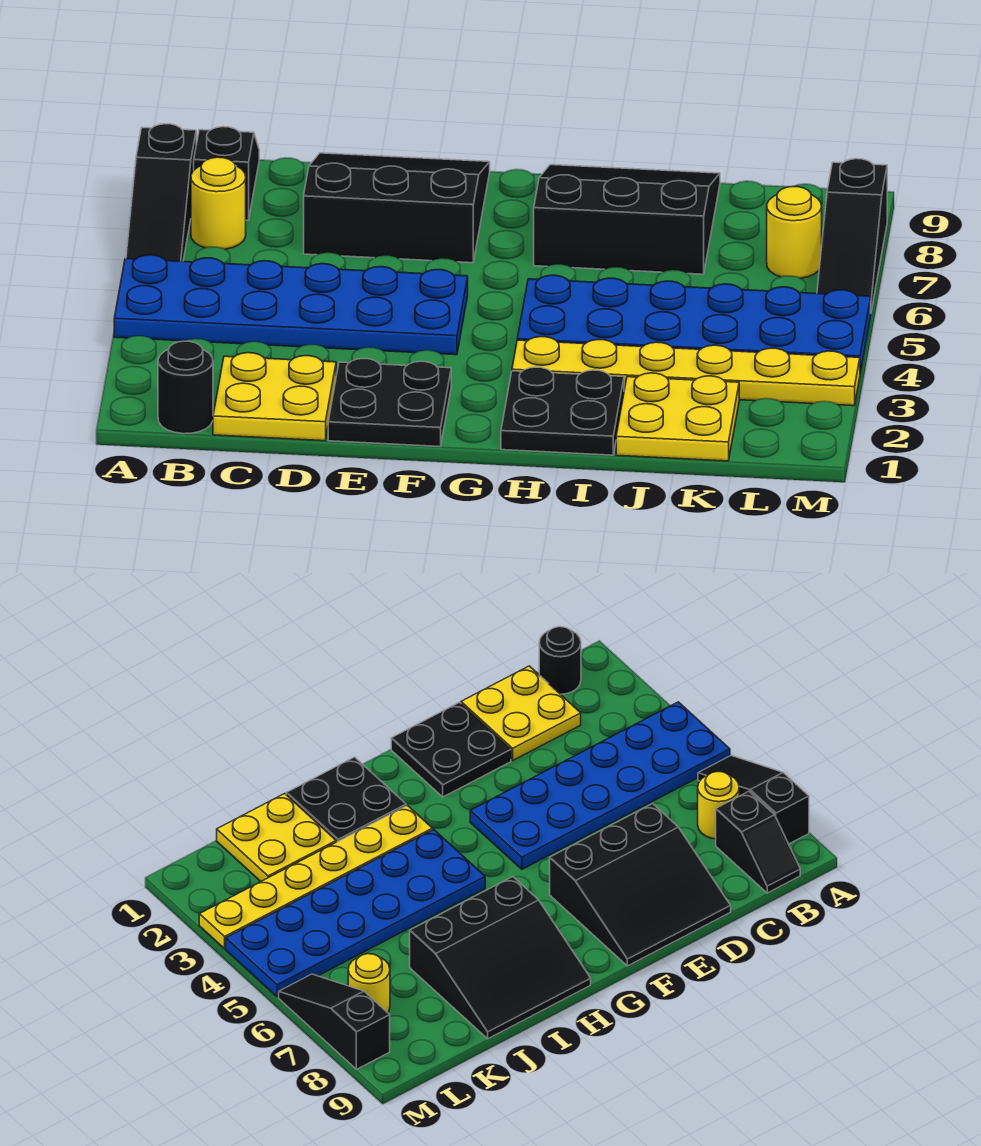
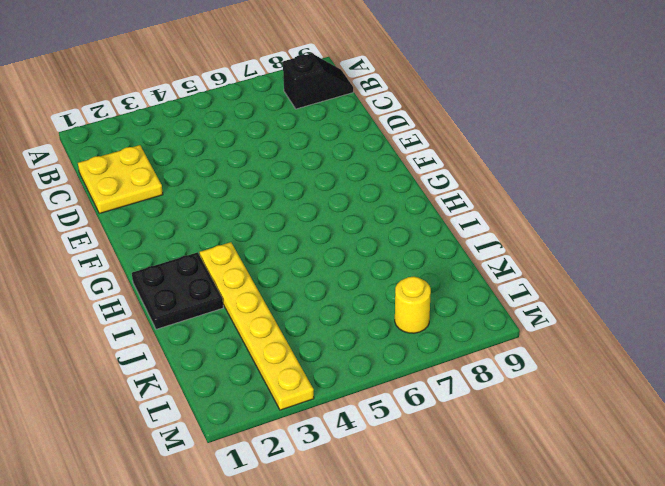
none -> blue 2x6 plate [114,255,468,355]
none -> black 1x3 slope [126,124,196,261]
none -> black 1x1 round brick [158,341,213,434]

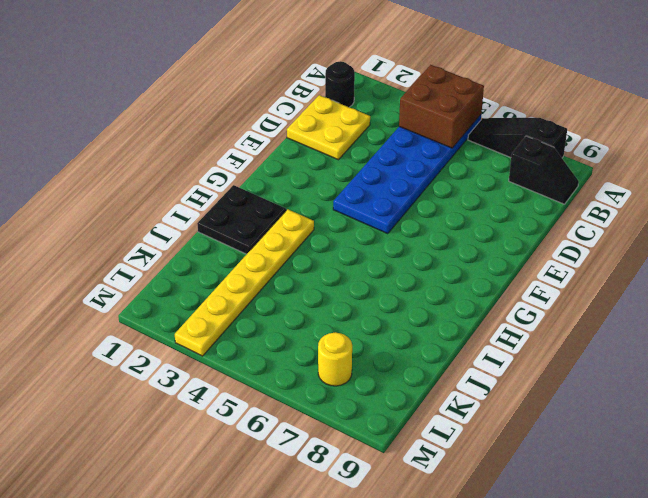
brown 2x2 brick [399,65,484,148] -> none
none -> yellow 1x1 round brick [191,157,246,249]
none -> black 3x3 slope [304,153,490,263]
none -> black 2x2 plate [328,359,451,447]

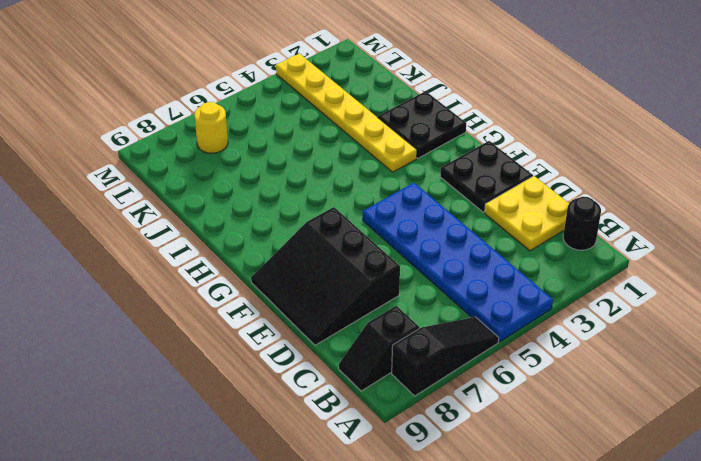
none -> yellow 1x1 round brick [191,157,246,249]
none -> blue 2x6 plate [517,275,871,373]
none -> black 3x3 slope [534,165,720,274]

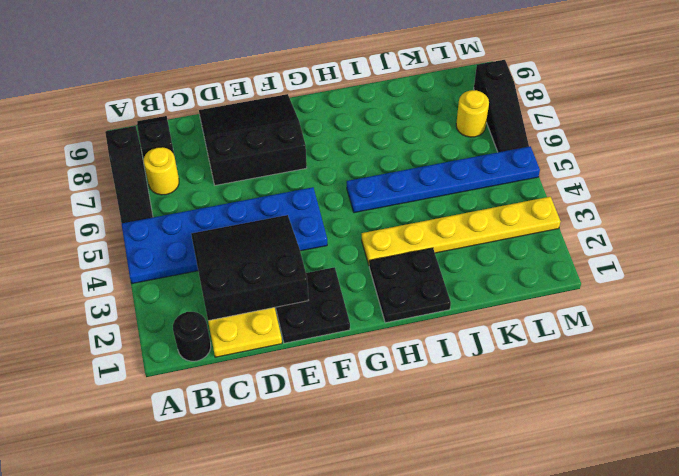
black 3x3 slope [191,215,308,321] -> black 3x3 slope moved to [534,165,720,274]
blue 1x6 plate [347,146,540,213] -> blue 2x6 plate [517,275,871,373]
none -> yellow 2x2 plate [616,373,739,461]

